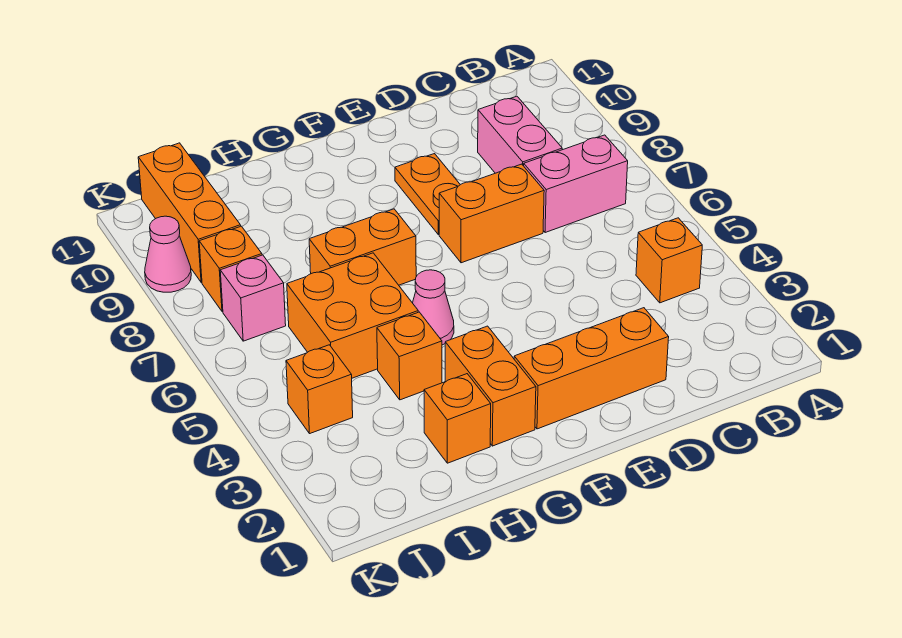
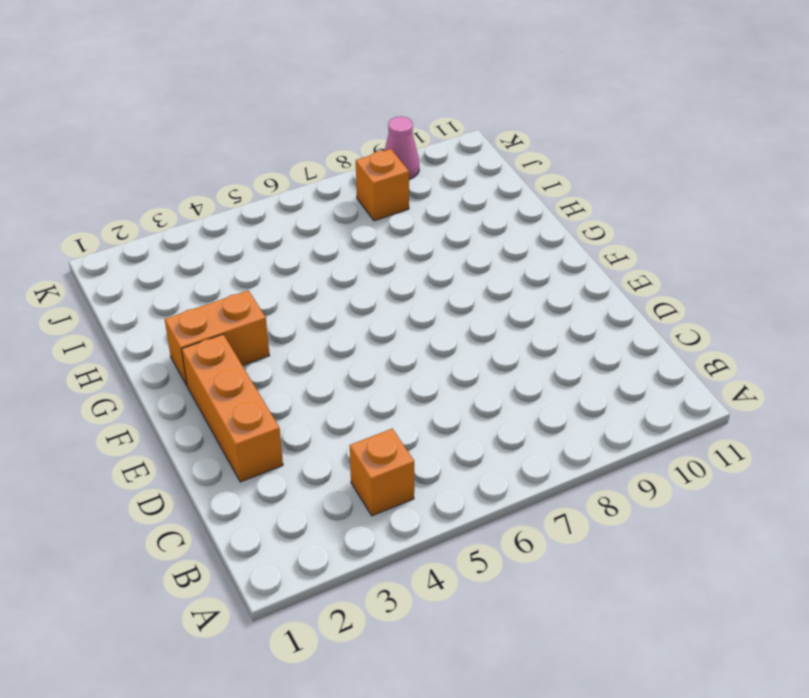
none -> pink 1x2 brick [524,135,628,233]
none -> pink 1x2 brick [478,96,562,173]
none -> orange 1x2 brick [439,164,544,263]

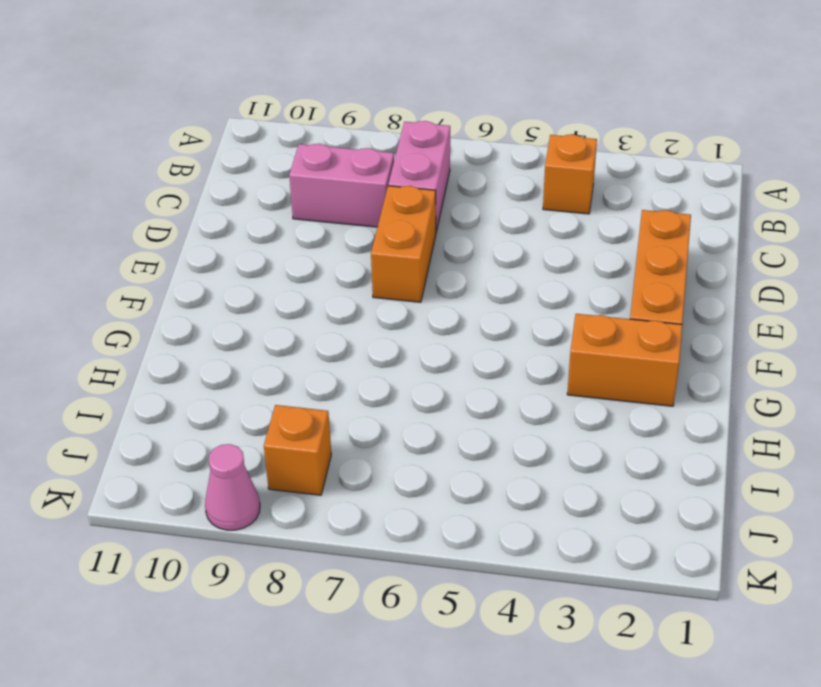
none -> orange 1x2 plate [395,154,460,235]
none -> pink 1x1 cone [413,270,454,345]
none -> orange 1x2 brick [309,209,416,285]

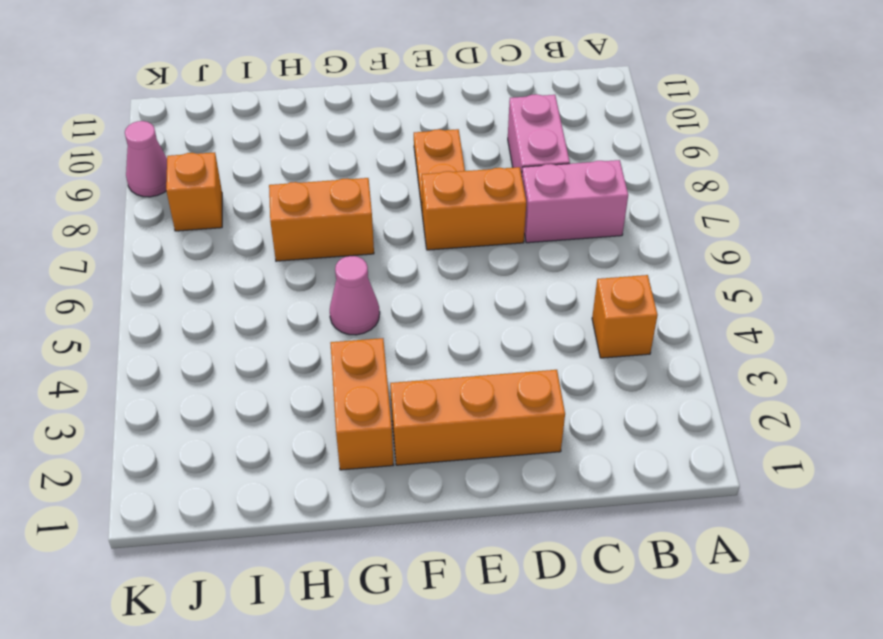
none -> orange 1x1 brick [424,374,491,463]
none -> orange 1x1 brick [377,312,442,400]
none -> orange 2x2 brick [287,253,418,378]

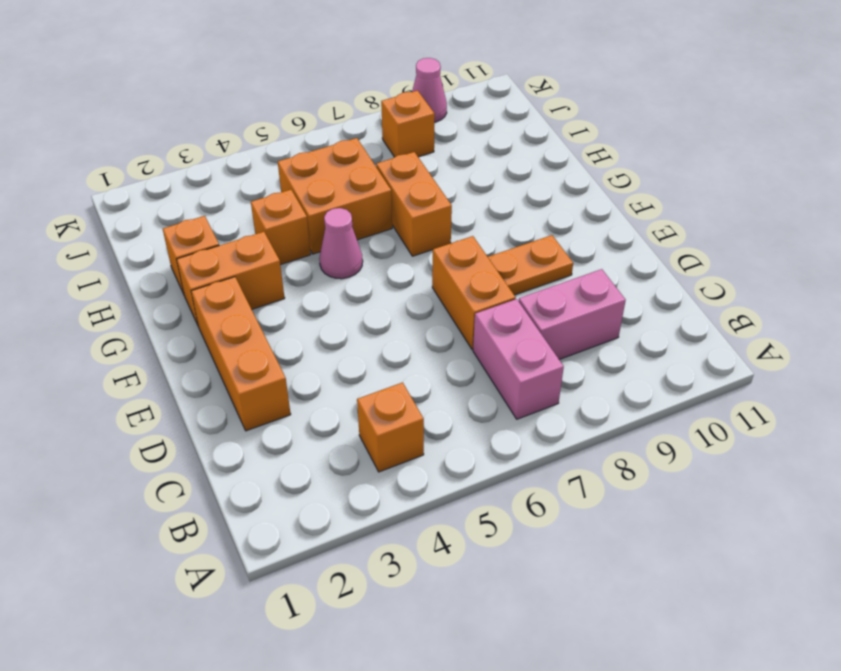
none -> orange 1x1 brick [286,345,353,434]
none -> pink 1x1 brick [220,255,286,341]
none -> orange 1x3 brick [138,143,241,282]

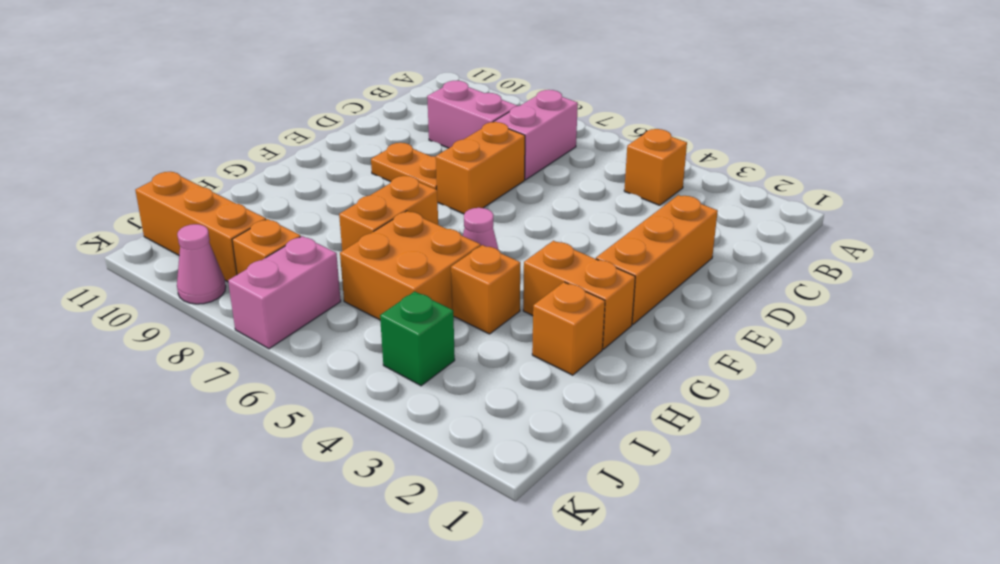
green 1x1 brick [380,291,455,386] -> orange 1x1 brick [286,345,353,434]
pink 1x2 brick [228,236,341,349] -> pink 1x1 brick [220,255,286,341]

